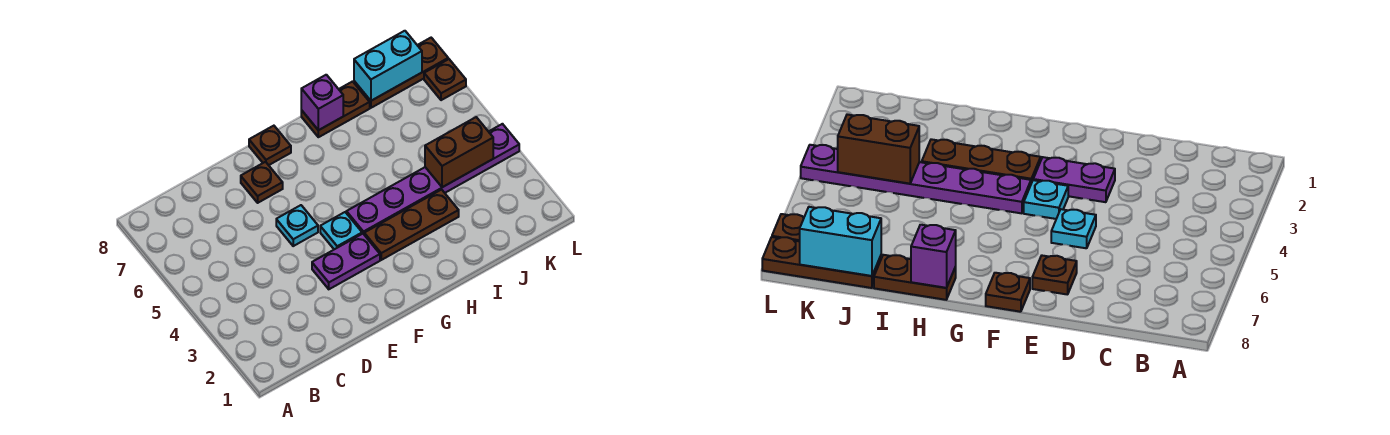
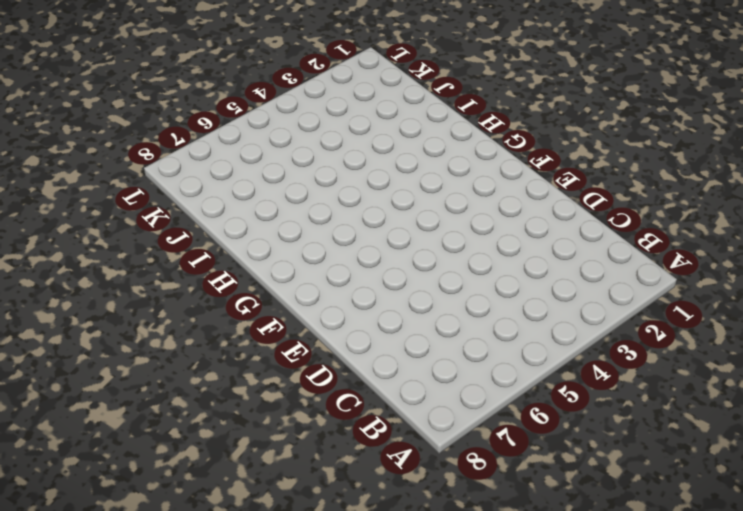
none -> purple 1x2 plate [312,234,380,289]
none -> cyan 1x1 plate [276,205,318,246]
none -> brown 1x1 plate [241,162,283,203]

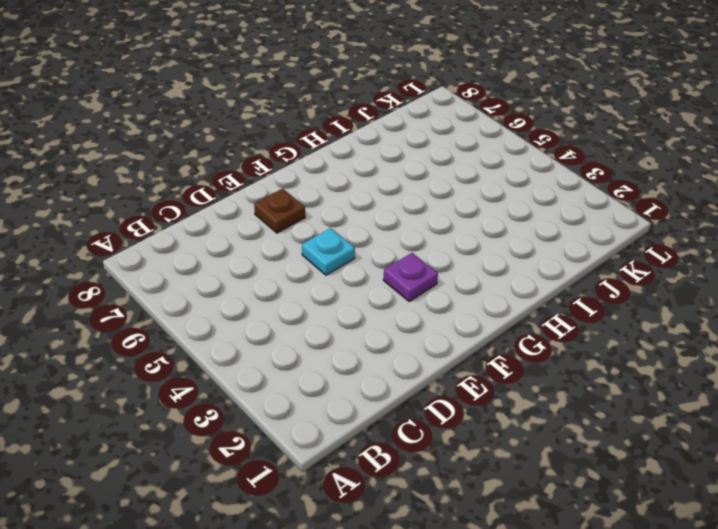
purple 1x1 plate [383,253,438,301] -> purple 1x2 plate [312,234,380,289]
none -> cyan 1x1 plate [320,212,362,249]
none -> brown 1x1 plate [249,126,291,165]
none -> brown 1x3 plate [364,190,459,260]

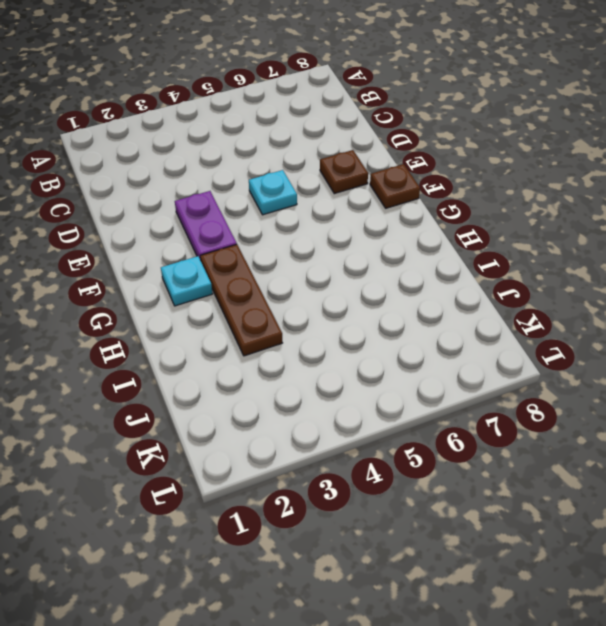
cyan 1x1 plate [161,256,212,306] -> cyan 1x1 plate moved to [320,212,362,249]
none -> purple 1x6 plate [346,124,519,234]
none -> brown 1x2 plate [301,82,370,137]
none -> brown 1x3 plate [354,38,448,108]

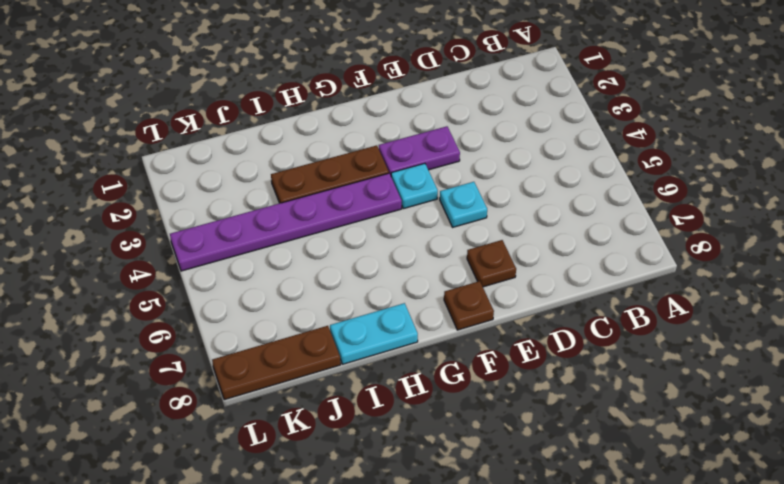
cyan 1x2 plate [330,303,418,364] -> brown 1x2 plate [301,82,370,137]
none -> brown 1x1 plate [424,59,466,100]
none -> purple 1x1 brick [301,75,343,130]
none -> brown 1x2 brick [425,117,493,187]

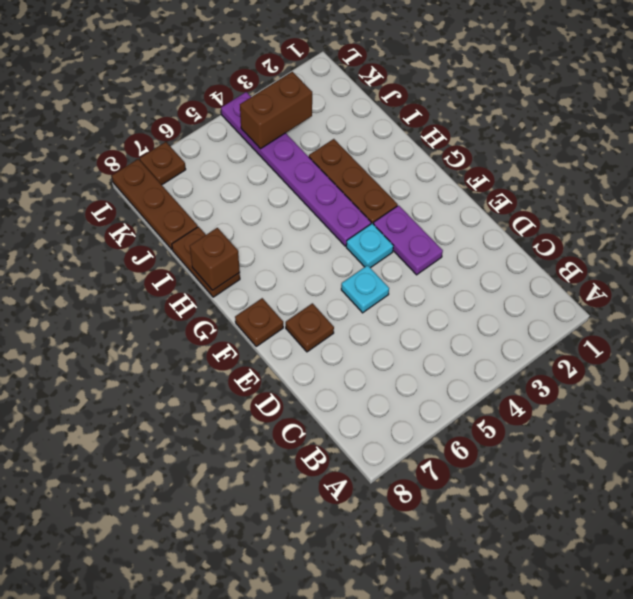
brown 1x1 brick [190,228,240,290] -> purple 1x1 brick [301,75,343,130]
brown 1x2 brick [240,72,312,149] -> brown 1x2 brick turned to [425,117,493,187]
none -> cyan 1x2 brick [354,31,422,101]

